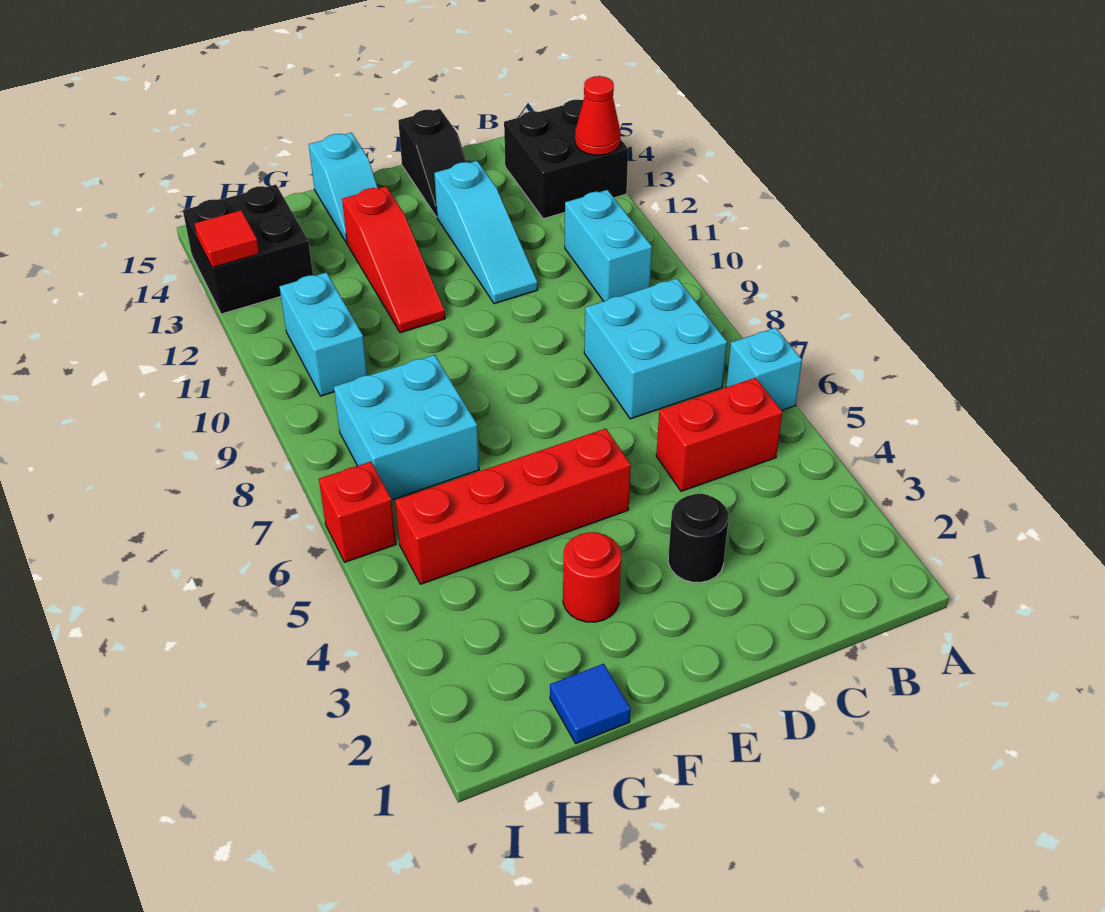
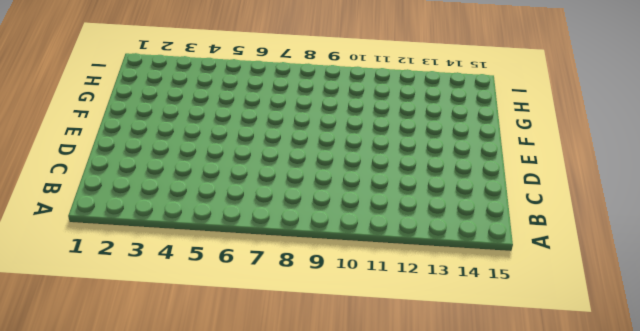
none -> cyan 1x1 brick [726,328,802,410]
none -> black 2x2 brick [504,100,628,219]
none -> red 1x2 brick [656,378,782,491]

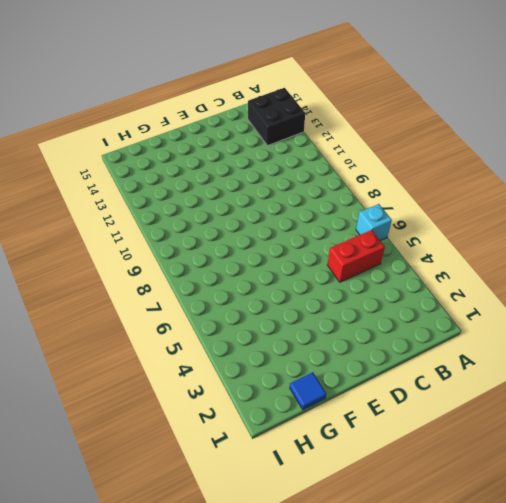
none -> cyan 2x2 brick [584,279,727,419]
none -> cyan 1x2 brick [565,190,652,301]
none -> black 1x1 round brick [668,494,729,582]

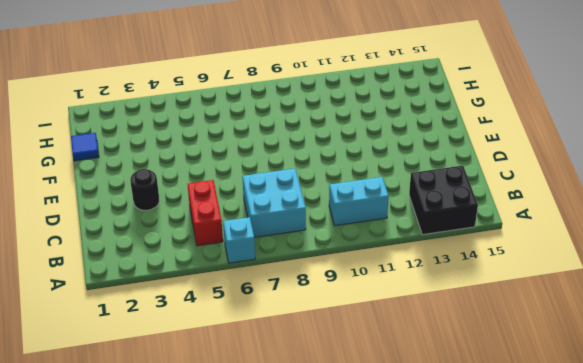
none -> cyan 1x3 slope [434,161,538,304]
none -> black 1x2 slope [398,109,467,217]
none -> red 1x4 brick [395,429,631,584]

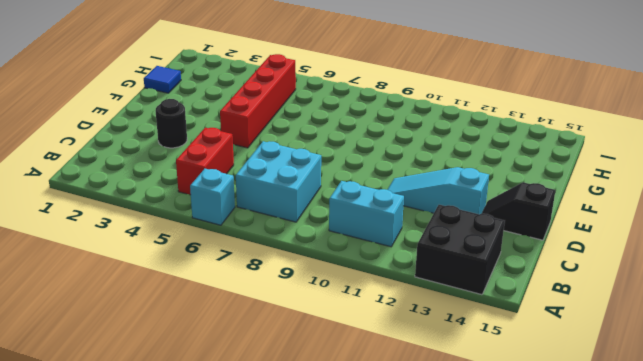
none -> red 1x1 round brick [563,532,621,622]
none -> red 1x3 slope [342,186,445,333]
none -> cyan 1x2 slope [309,133,378,243]

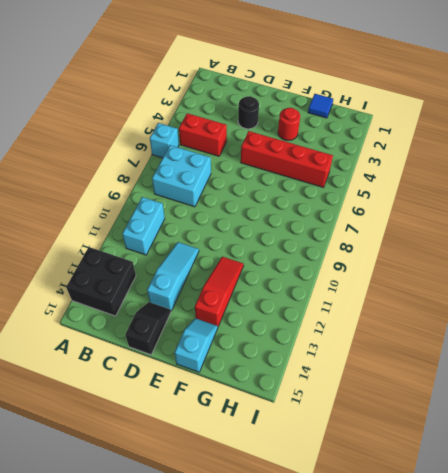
none -> cyan 2x2 brick [334,355,479,500]
none -> cyan 1x2 brick [279,272,367,396]
none -> black 2x2 brick [183,185,313,314]

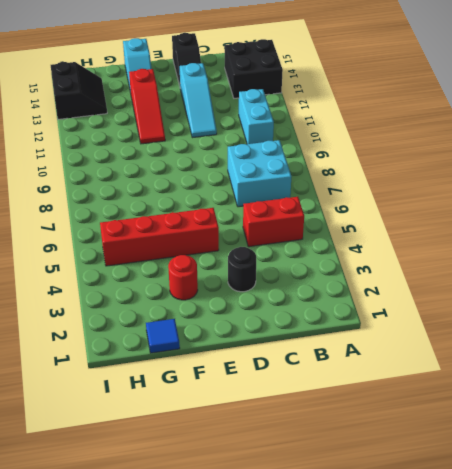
black 2x2 slope [51,62,107,119] -> black 2x2 brick [183,185,313,314]
none -> cyan 1x1 brick [726,328,802,410]
none -> cyan 2x2 brick [334,355,479,500]
none -> cyan 1x2 brick [279,272,367,396]

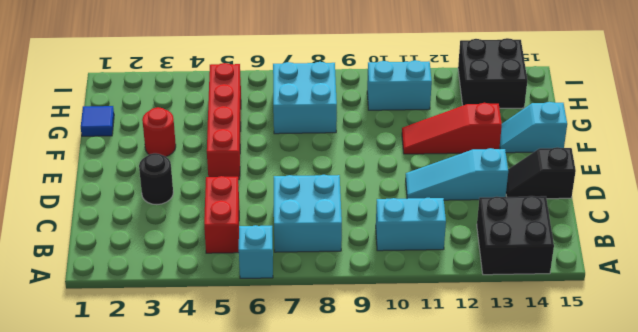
none -> red 1x1 brick [319,462,396,562]
none -> red 1x1 cone [575,76,621,155]
none -> red 1x1 tile [194,210,259,267]

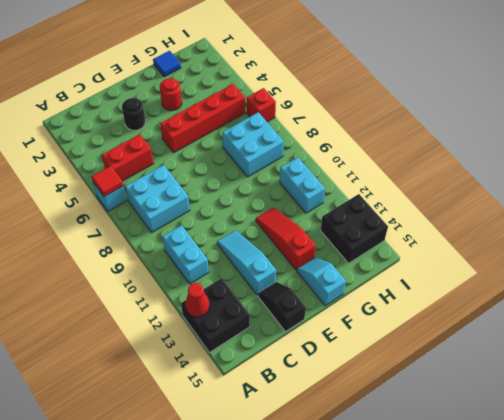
red 1x1 tile [92,166,123,197] -> red 1x1 tile moved to [194,210,259,267]

